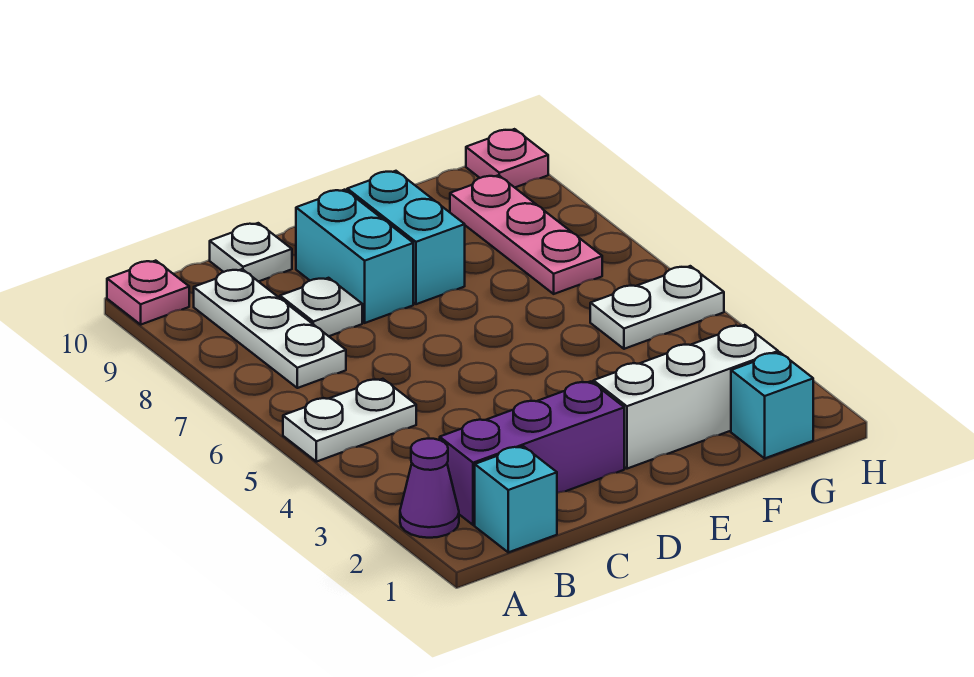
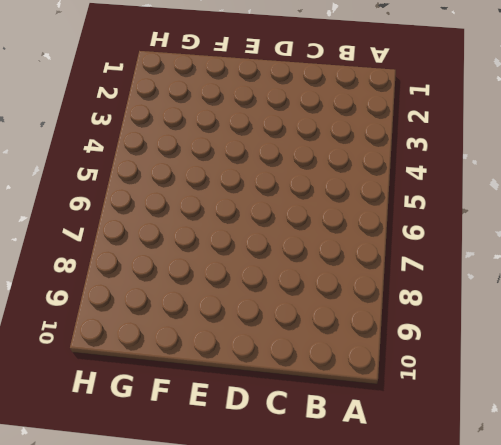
none -> purple 1x1 cone [400,439,459,538]
none -> white 1x2 plate [283,379,416,462]
none -> pink 1x1 plate [107,261,189,324]

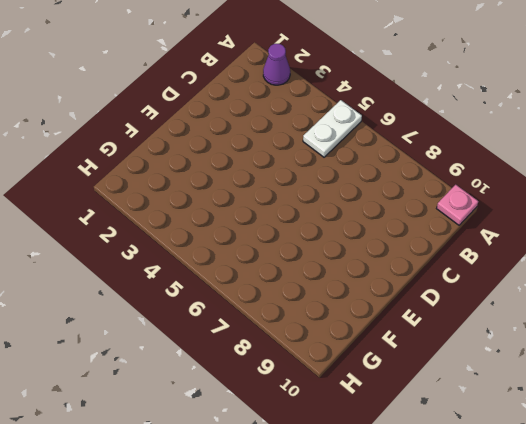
none -> cyan 1x1 brick [475,446,557,552]
none -> purple 1x3 brick [440,381,624,525]
none -> white 1x3 plate [194,269,346,388]

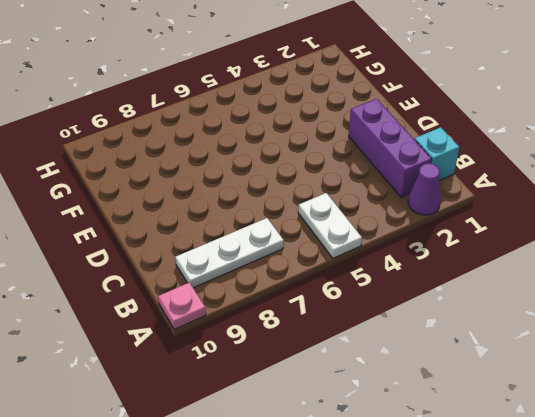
none -> white 1x1 plate [280,278,362,336]
none -> white 1x1 plate [210,223,292,282]
none -> cyan 1x2 brick [296,190,413,323]

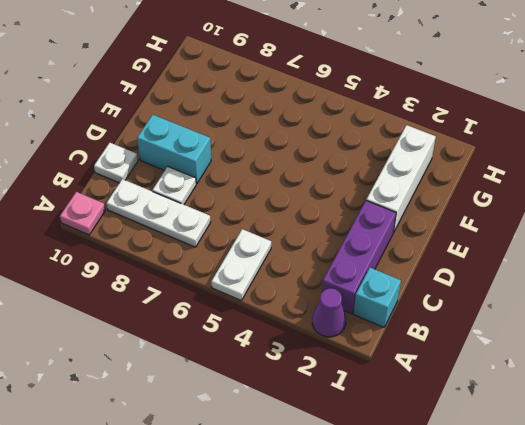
none -> cyan 1x2 brick [347,171,465,304]
none -> cyan 1x1 brick [731,352,813,458]
none -> white 1x2 plate [590,266,724,349]

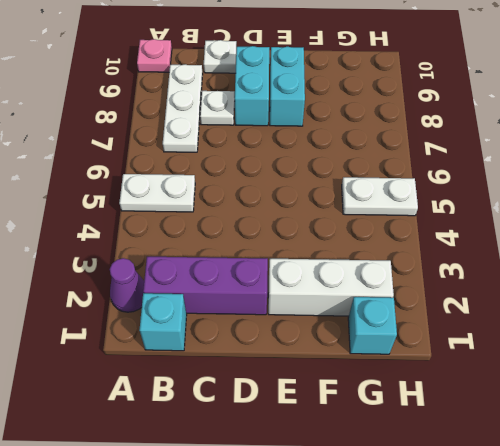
none -> pink 1x3 plate [450,175,602,294]
none -> pink 1x1 plate [466,129,548,187]

